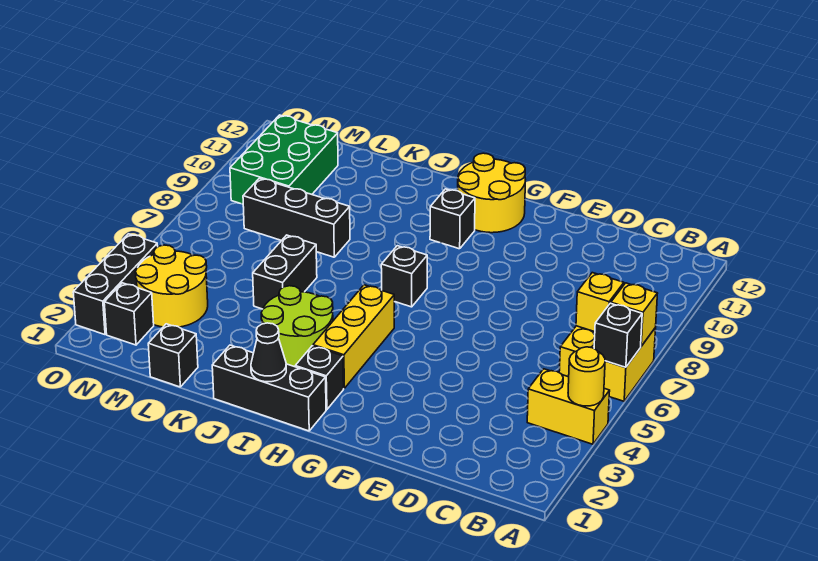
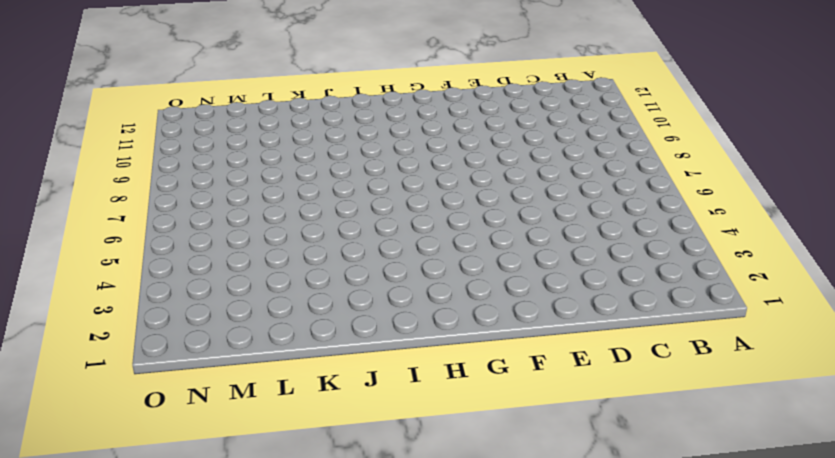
none -> yellow 1x2 brick [527,369,610,444]
none -> yellow 2x2 brick [559,326,656,401]
none -> yellow 2x2 round brick [458,153,525,233]

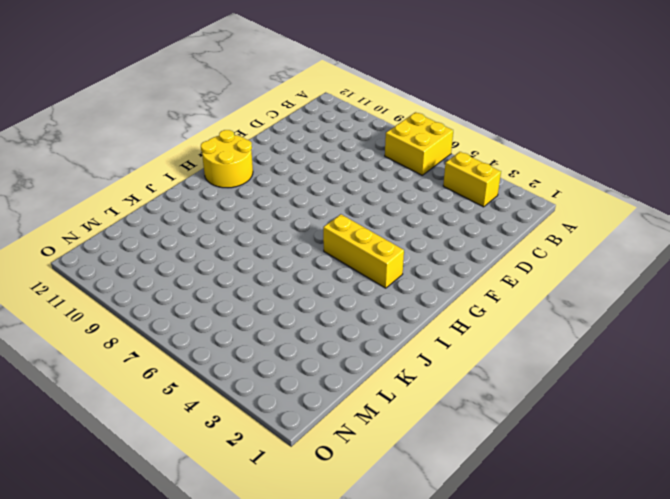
yellow 1x2 brick [443,152,501,207] -> yellow 1x2 brick turned to [527,369,610,444]
none -> black 1x3 brick [212,345,326,431]
none -> black 1x1 brick [295,346,344,410]
none -> black 1x1 brick [381,246,427,307]

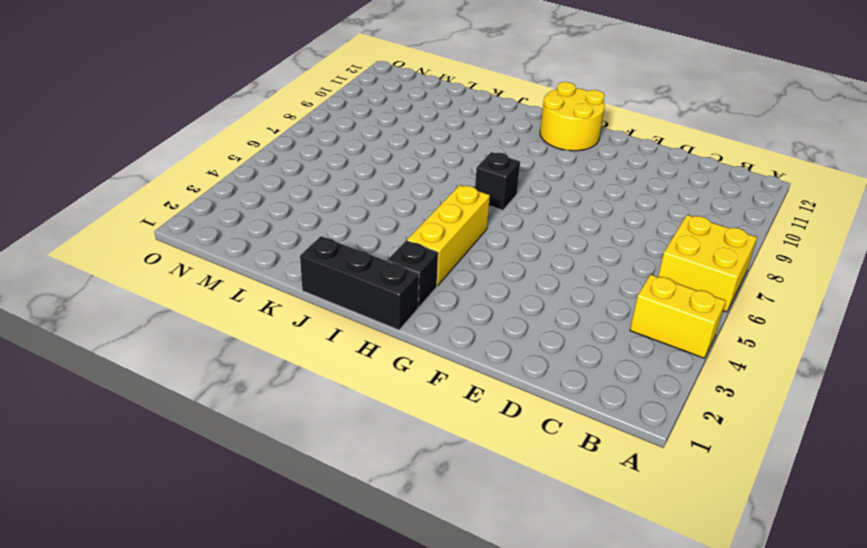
none -> black 1x1 brick [430,189,475,249]
none -> lime 2x2 round brick [261,286,333,367]
none -> black 1x2 brick [253,235,317,309]

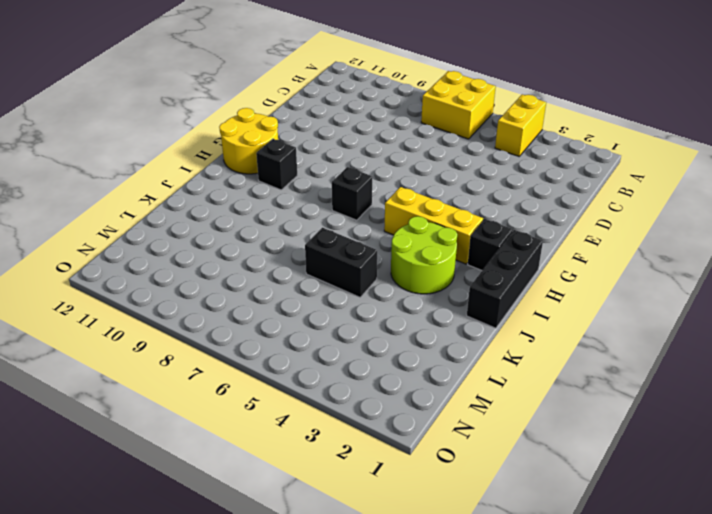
none -> black 1x3 brick [243,178,350,257]
none -> black 1x1 brick [148,324,198,387]
none -> yellow 2x2 round brick [135,245,208,327]

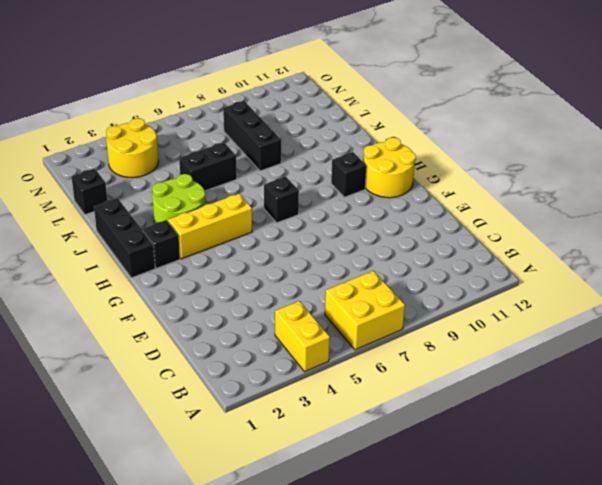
none -> green 2x3 brick [230,115,338,204]
none -> black 1x1 brick [104,283,154,345]
none -> black 1x3 brick [73,234,158,335]

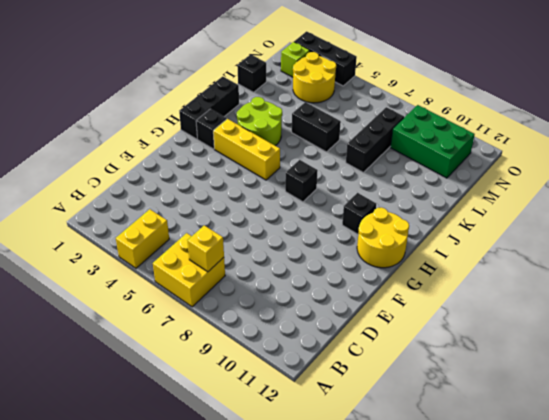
lime 1x1 brick [281,42,310,77] -> black 1x1 brick [104,283,154,345]
none -> yellow 1x1 round brick [568,347,605,406]
none -> black 1x1 brick [594,303,642,367]
none -> yellow 1x1 brick [611,283,658,346]

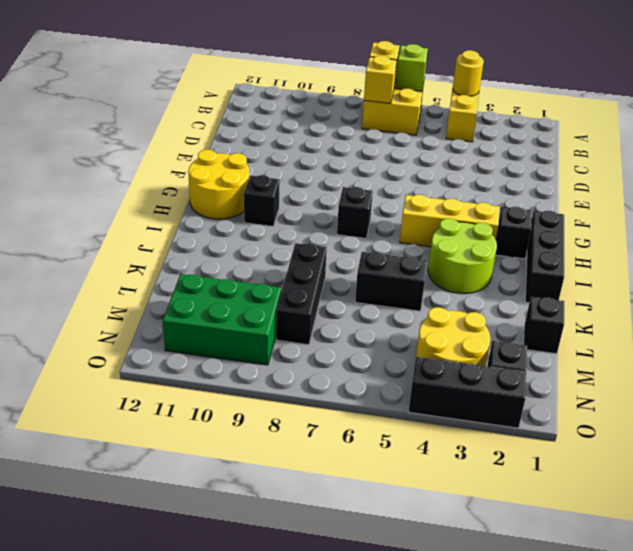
lime 1x1 brick [396,44,428,91] -> black 1x1 brick [594,303,642,367]
none -> black 1x1 cone [251,323,286,382]

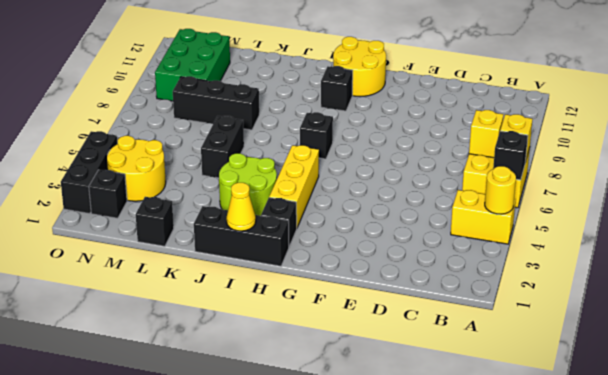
yellow 1x1 cone [226,183,256,231] -> black 1x1 cone [251,323,286,382]

